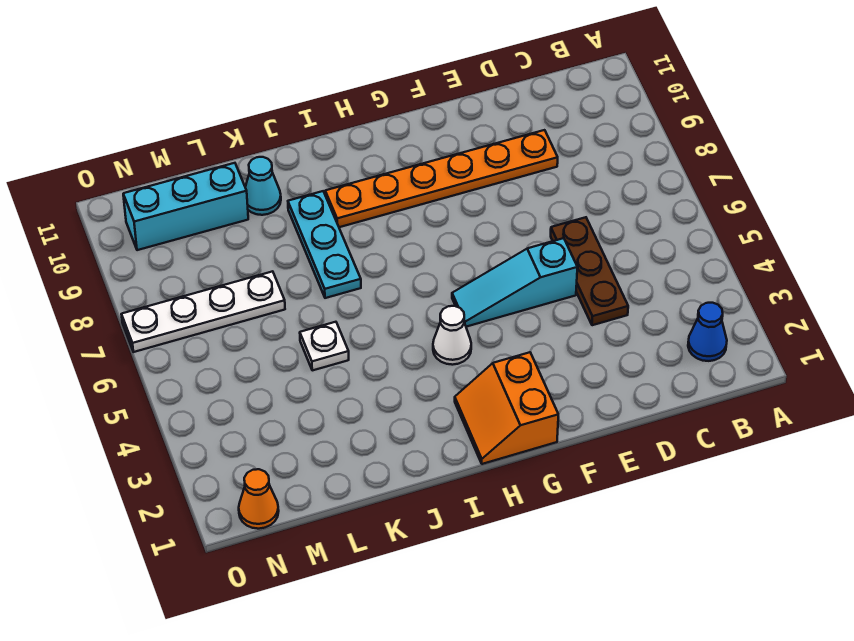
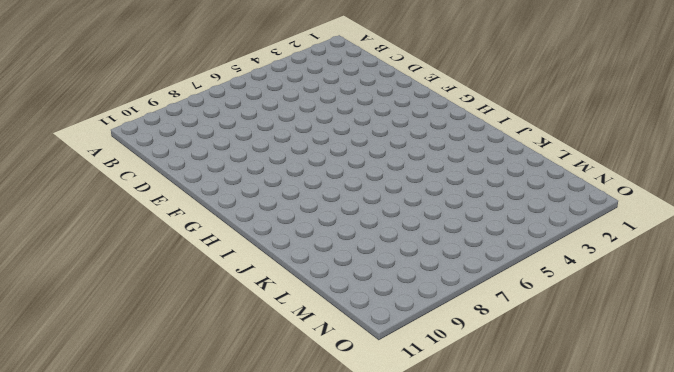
none -> blue 1x1 cone [688,303,727,361]
none -> brown 1x3 plate [551,217,628,325]
none -> orange 1x6 plate [325,130,558,227]

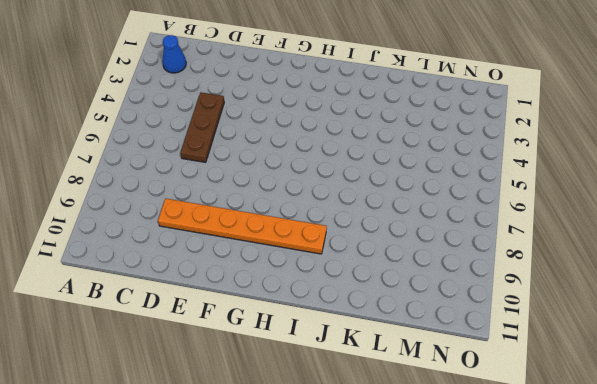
none -> cyan 1x3 slope [452,238,577,327]
none -> orange 2x2 slope [455,352,558,464]
none -> white 1x1 cone [433,306,471,365]

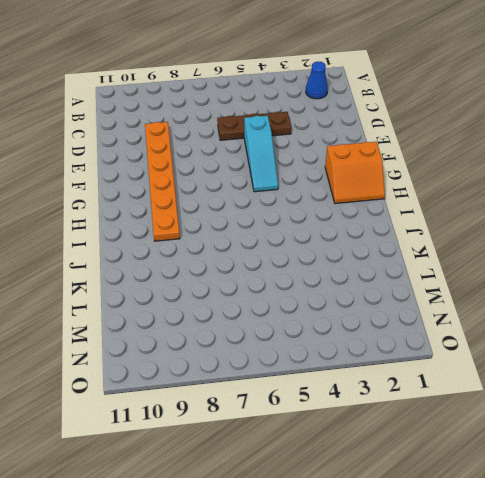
none -> white 1x1 cone [433,306,471,365]
none -> cyan 1x3 plate [288,191,361,298]
none -> white 1x1 plate [300,322,349,370]

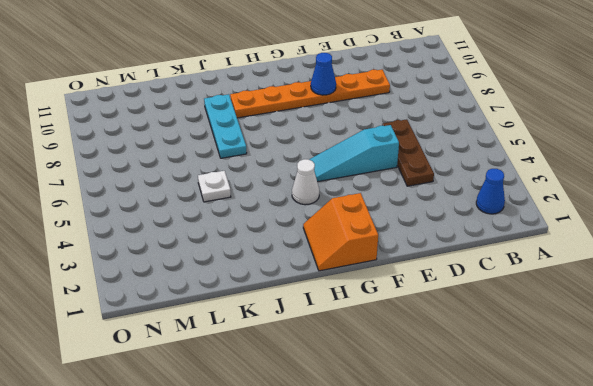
blue 1x1 cone [311,53,336,95] -> none
none -> cyan 1x1 cone [245,157,281,215]
none -> white 1x4 plate [122,271,285,352]
none -> cyan 1x3 brick [123,163,248,250]

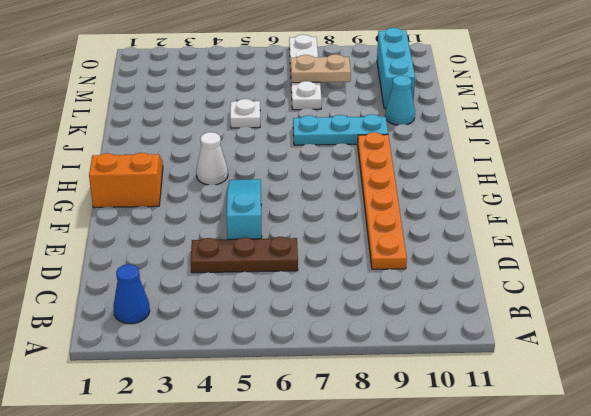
tan 1x2 plate [291,54,351,83] -> none
none -> orange 1x1 cone [239,469,279,529]

